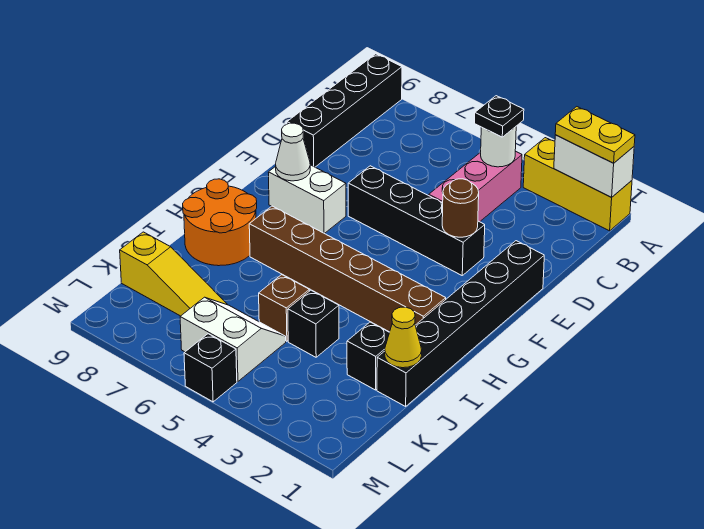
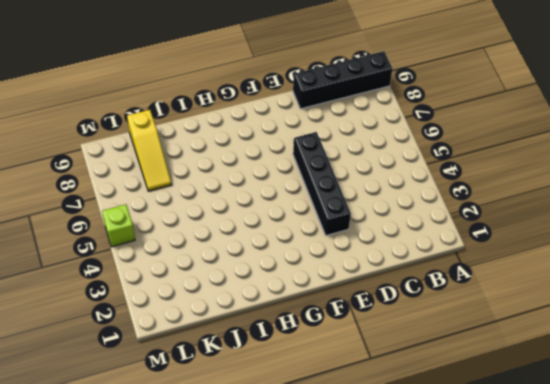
lime 1x1 brick [102,204,135,247] -> black 1x1 brick [184,334,237,402]
none -> yellow 1x3 brick [523,138,632,231]
none -> pink 1x3 brick [429,151,522,222]
none -> black 1x6 brick [377,241,544,406]

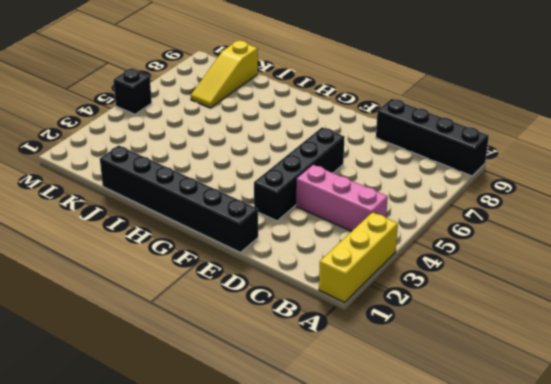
none -> white 1x2 brick [268,165,346,234]
none -> brown 1x6 brick [249,206,446,332]
none -> orange 2x2 round brick [183,179,257,266]

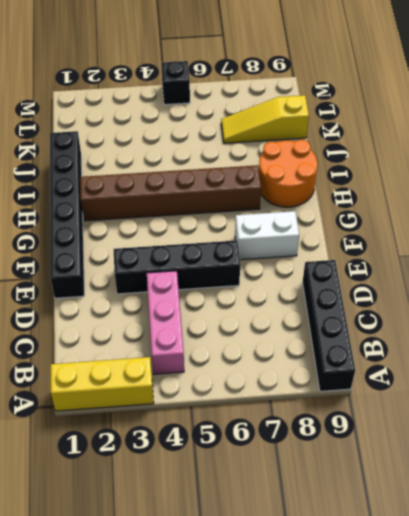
none -> black 1x1 brick [347,322,389,390]
none -> black 1x1 brick [288,290,339,357]
none -> brown 1x1 brick [259,275,309,341]

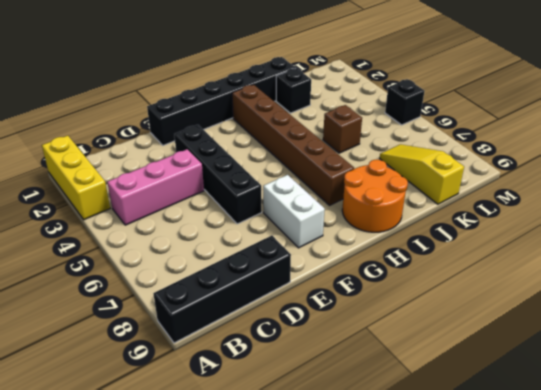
none -> black 1x1 brick [288,290,339,357]
none -> white 2x2 slope [180,297,286,381]
none -> white 1x2 brick [554,135,634,197]

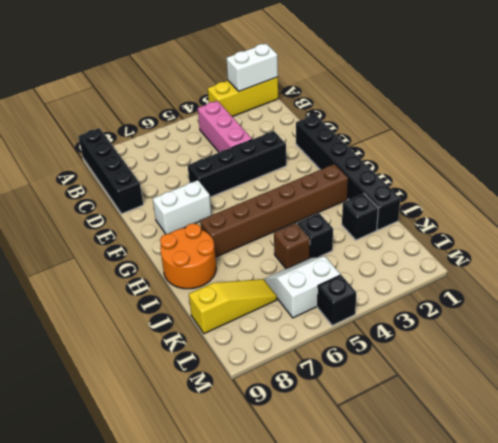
none -> white 1x1 round brick [481,127,516,167]
none -> brown 1x1 round brick [442,179,479,237]
none -> white 1x1 cone [276,123,310,181]

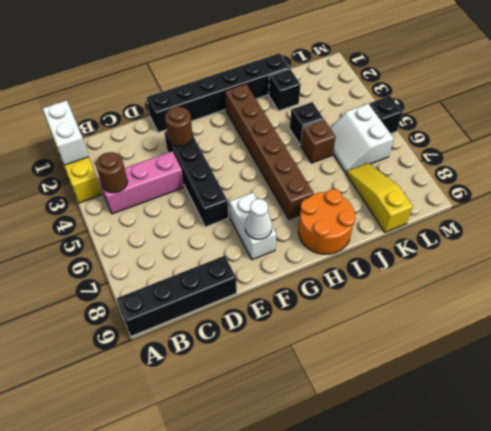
brown 1x1 round brick [96,152,128,193] -> white 1x1 round brick [481,127,516,167]
none -> yellow 1x1 cone [385,307,422,368]
none -> yellow 1x2 plate [555,107,635,163]
none -> black 1x1 plate [475,96,524,137]

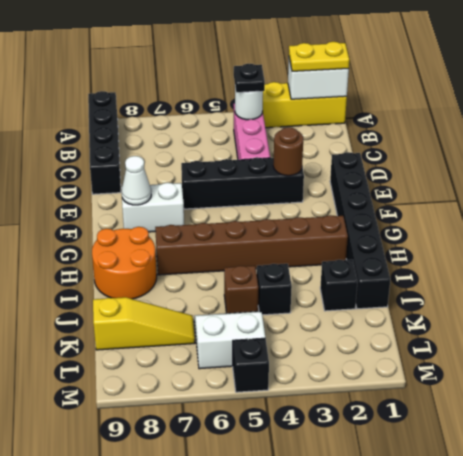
none -> yellow 1x1 cone [385,307,422,368]

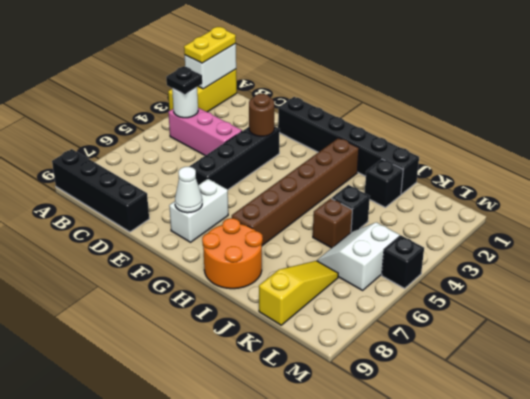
none -> yellow 1x1 cone [385,307,422,368]

